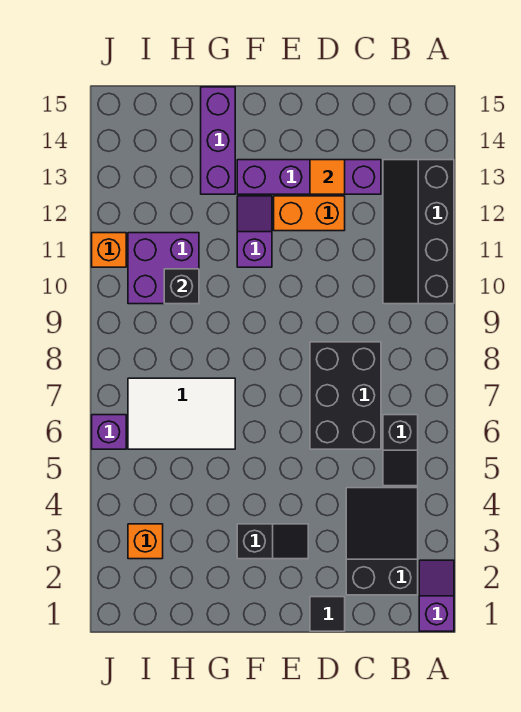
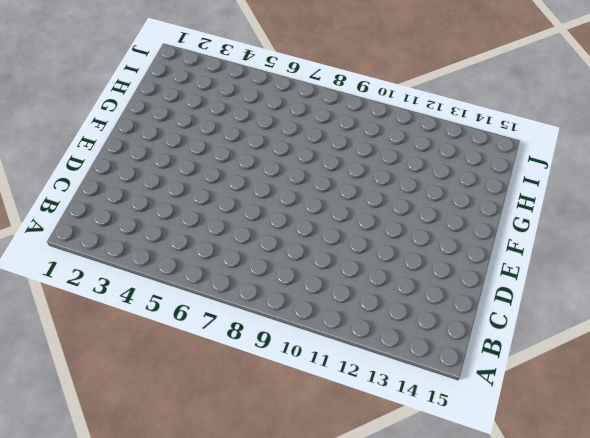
none -> purple 1x2 slope [419,560,454,631]
none -> black 2x4 slope [383,160,454,304]
none -> black 2x3 slope [346,488,418,595]

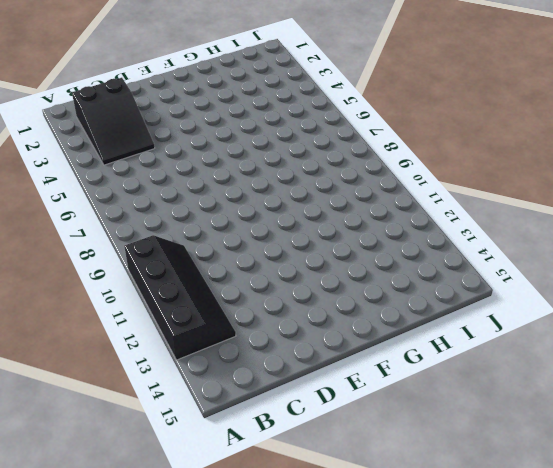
none -> purple 1x2 slope [419,560,454,631]
none -> black 1x2 slope [383,415,418,486]
none -> black 2x3 brick [310,342,381,449]

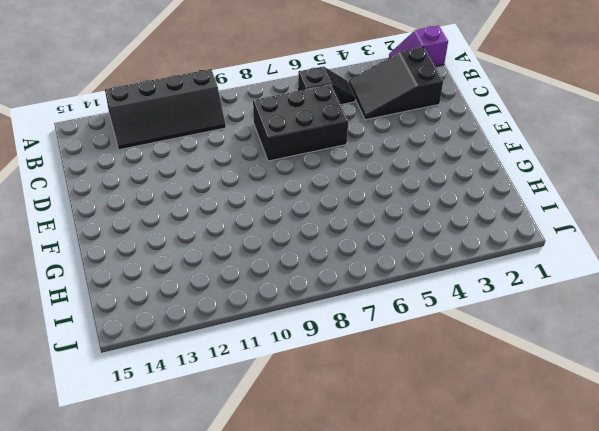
none -> purple 1x4 brick [237,160,381,194]
none -> black 1x1 tile [310,597,345,631]
none -> orange 1x2 brick [274,196,345,231]

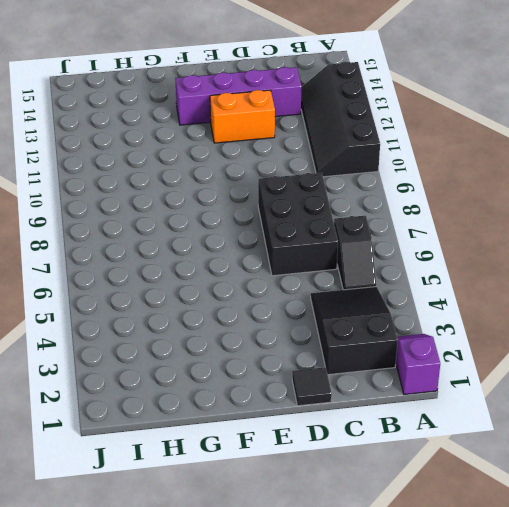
none -> black 1x2 slope [237,524,308,559]
none -> purple 1x2 slope [237,196,272,267]
none -> white 2x3 tile [128,378,235,449]

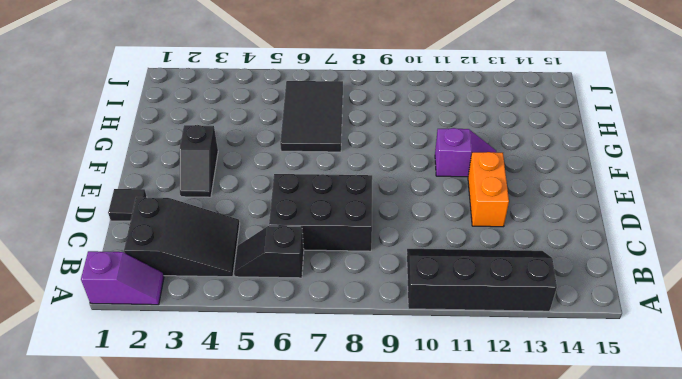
black 2x3 tile [280,81,343,152] -> white 2x3 tile [128,378,235,449]
none -> purple 1x4 brick [237,160,381,194]
none -> purple 1x3 brick [201,87,235,194]
none -> purple 2x2 brick [128,233,199,304]

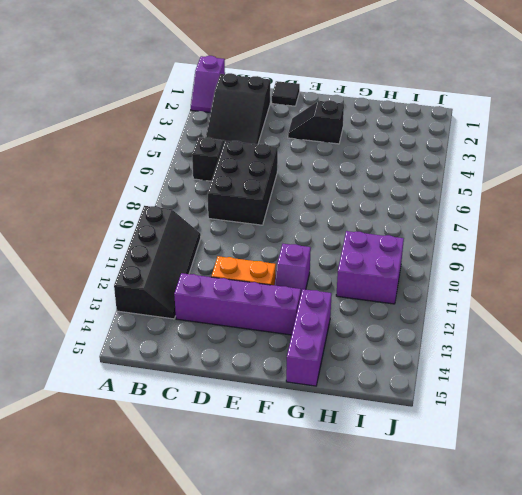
none -> white 2x3 tile [128,378,235,449]
none -> orange 1x1 brick [128,524,163,559]
none -> purple 1x1 brick [92,415,126,449]

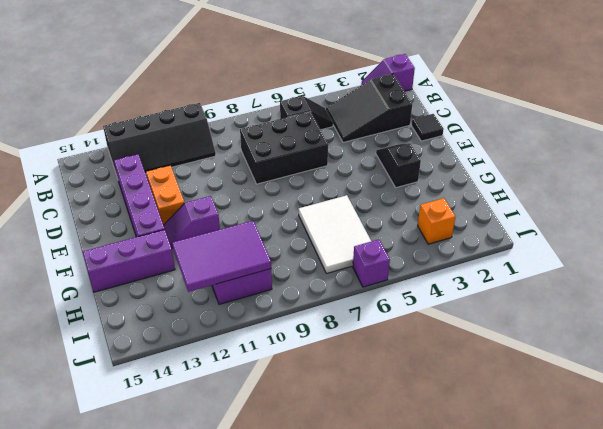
purple 2x3 tile [172,221,271,292] -> black 1x1 brick [164,269,199,304]
none -> orange 1x1 brick [92,233,126,267]
none -> orange 1x1 tile [310,160,345,194]

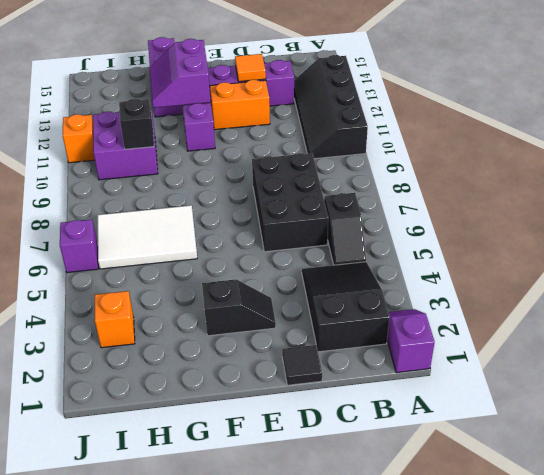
purple 2x2 slope [150,39,211,108] -> none

